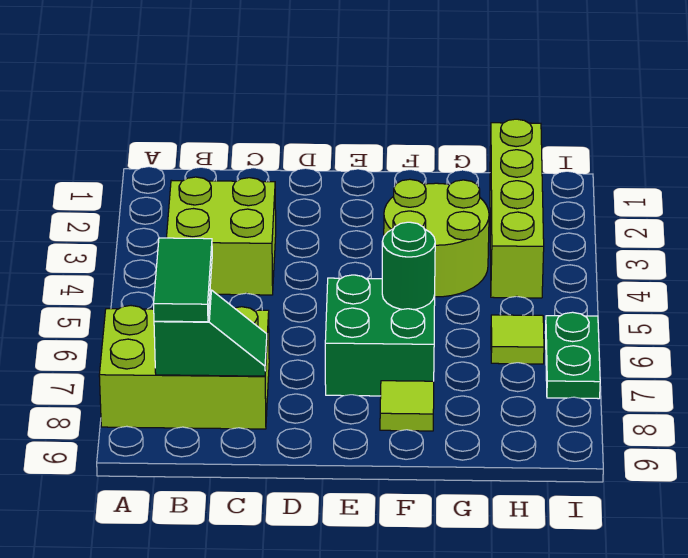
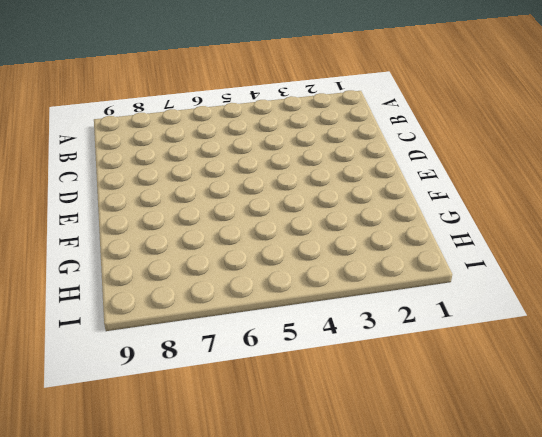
none -> lime 2x3 brick [99,306,269,429]
none -> lime 2x2 brick [167,177,276,295]

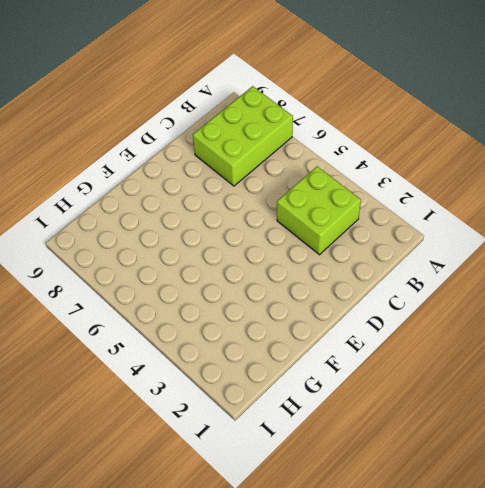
none -> green 2x2 brick [325,275,435,396]
none -> lime 2x2 round brick [384,179,489,297]

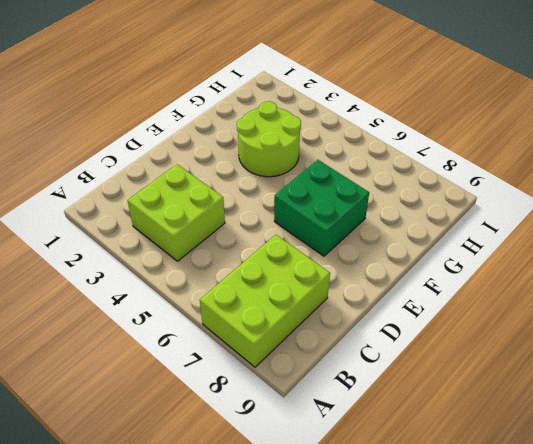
none -> lime 1x1 tile [380,381,434,431]
none -> lime 1x4 brick [490,119,544,298]

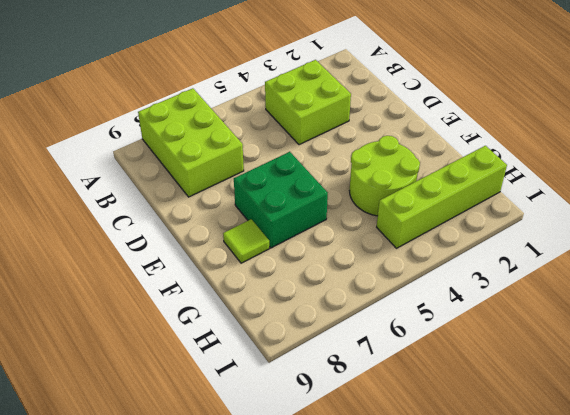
none -> lime 1x1 tile [491,315,544,364]
none -> green 1x2 plate [545,312,600,399]

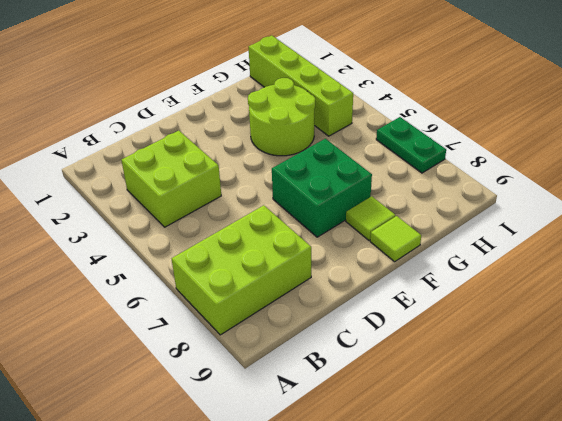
lime 1x1 tile [370,216,421,262] -> lime 1x1 tile moved to [491,315,544,364]
none -> green 1x2 slope [154,290,267,376]
none -> green 1x1 round brick [382,222,435,310]

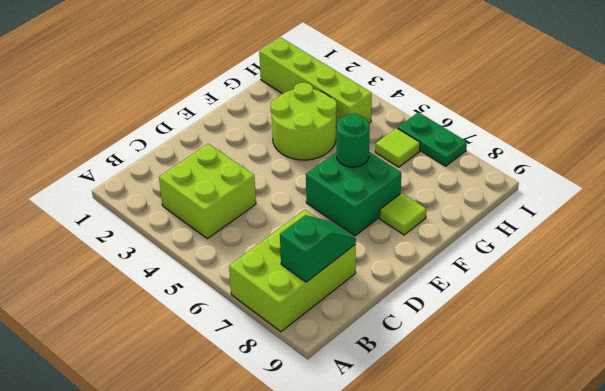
none -> green 1x2 tile [154,238,212,322]

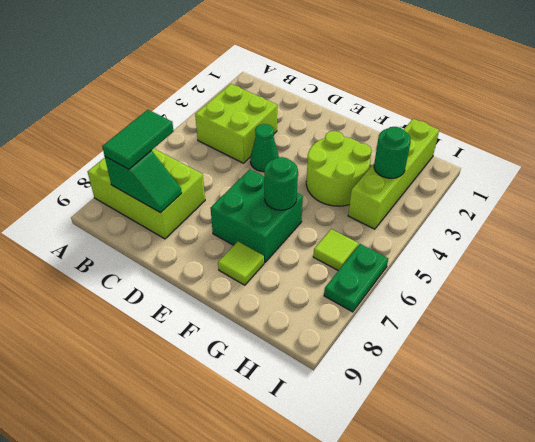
green 1x1 cone [250,124,279,172] -> none
green 1x1 round brick [374,127,411,178] -> none

